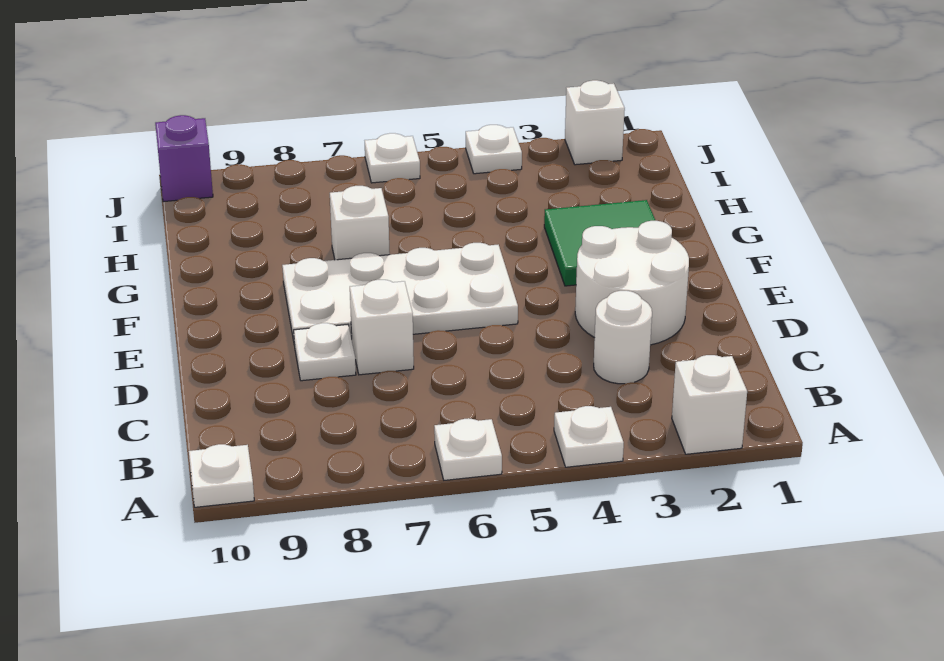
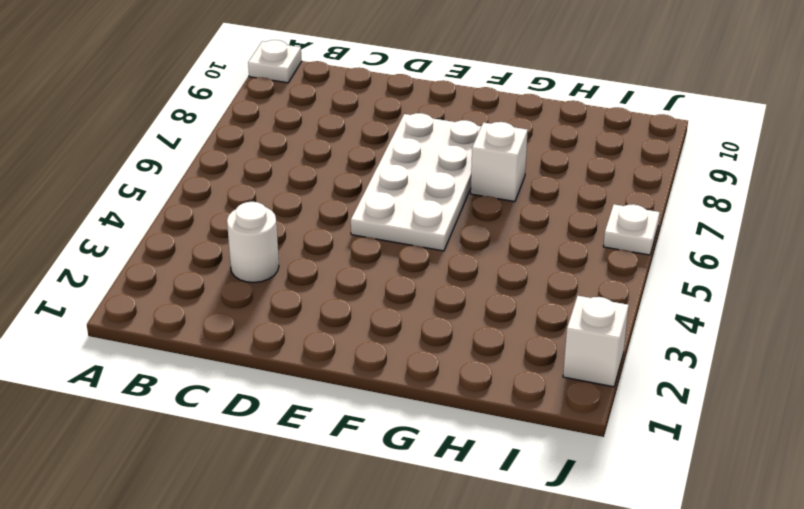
none -> white 1x1 brick [672,355,747,454]
none -> white 1x1 plate [554,406,624,467]
none -> white 1x1 plate [434,419,502,480]

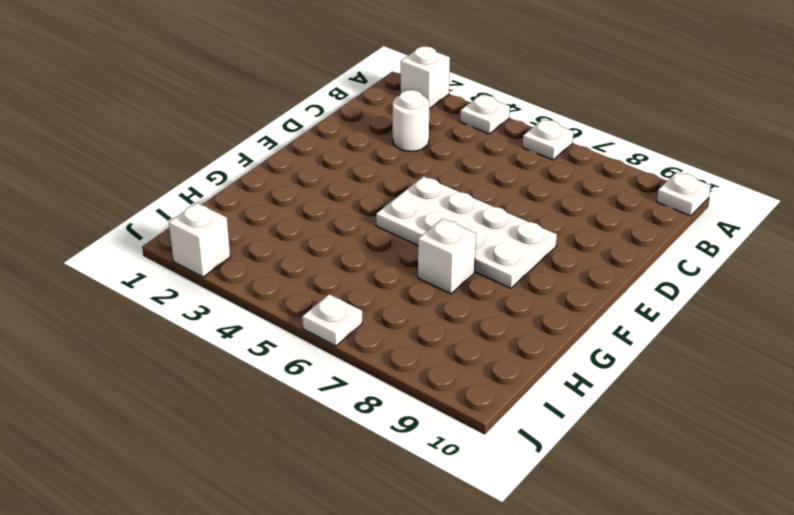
none -> white 2x2 round brick [575,221,689,345]
none -> white 1x1 brick [350,280,414,375]
none -> white 1x1 plate [294,323,356,381]

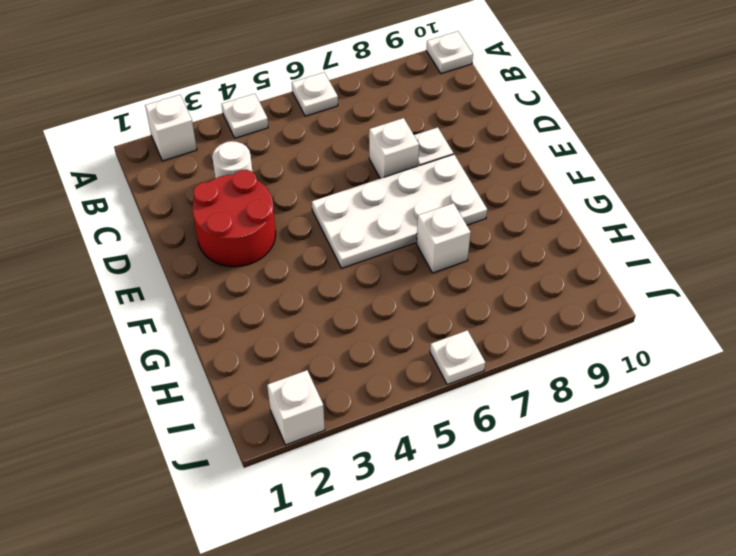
red 2x2 round brick [192,170,276,267] -> white 2x2 round brick [575,221,689,345]
none -> green 2x2 tile [544,200,655,286]
none -> white 1x1 plate [466,125,522,174]
none -> purple 1x1 brick [155,115,213,202]

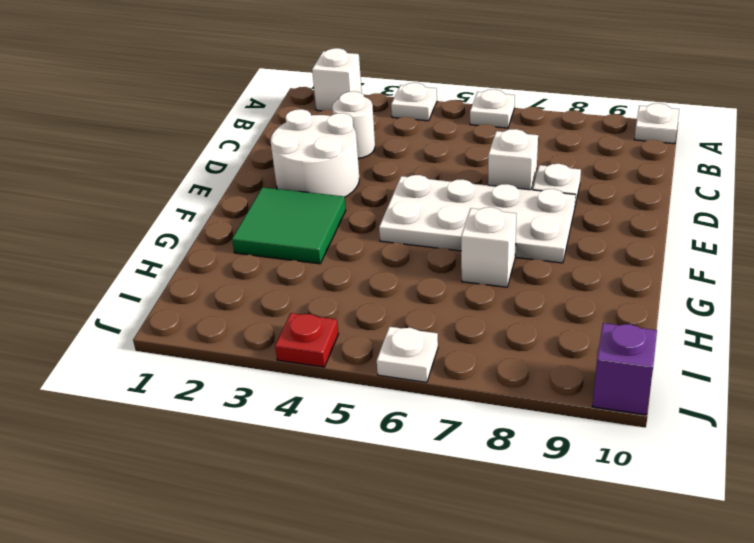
red 1x1 plate [275,313,338,367] -> white 1x1 plate [466,125,522,174]
none -> white 1x1 brick [565,80,625,165]

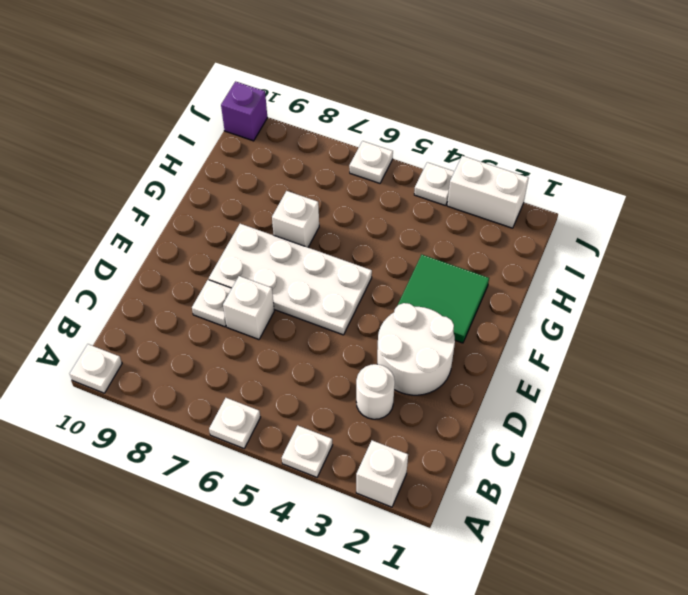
white 1x2 brick [447,156,528,228] -> white 1x1 brick [565,80,625,165]

